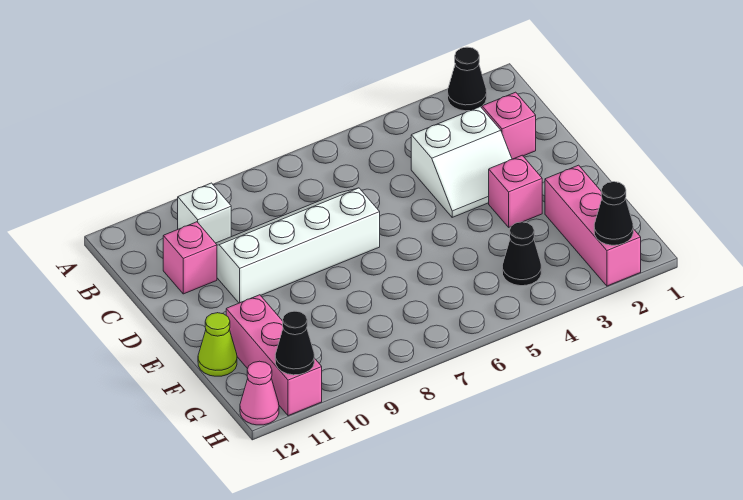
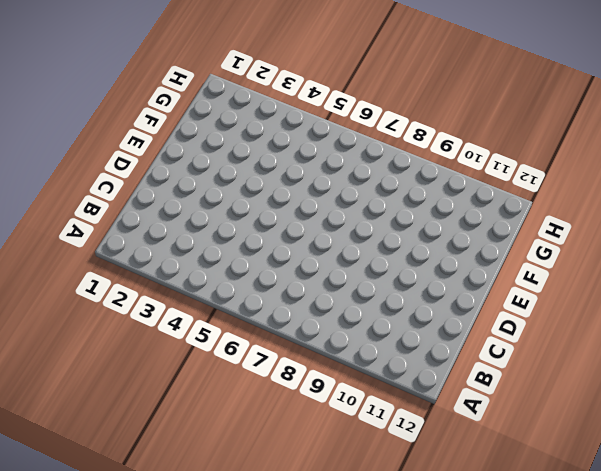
none -> black 1x1 cone [448,47,487,111]
none -> white 1x1 brick [178,183,231,243]
none -> pink 1x1 brick [482,92,536,159]

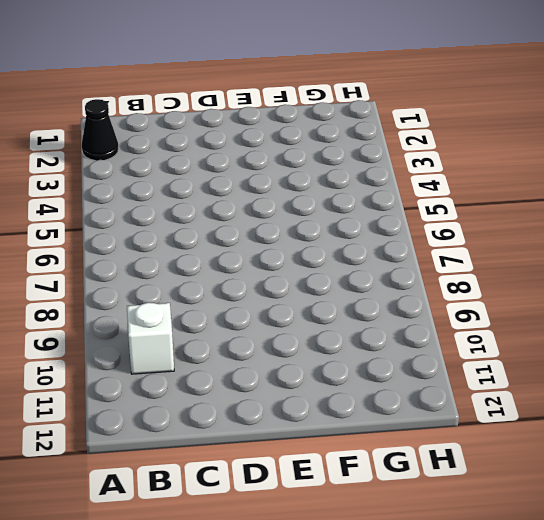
none -> pink 1x1 brick [482,92,536,159]
none -> white 2x2 slope [411,107,512,217]
none -> white 2x4 slope [216,188,380,303]

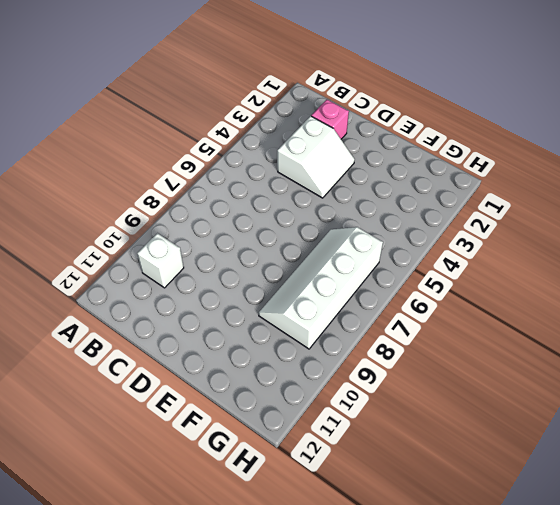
white 2x4 slope [259,227,383,349] -> white 2x4 slope moved to [216,188,380,303]
none -> black 1x1 cone [448,47,487,111]
none -> pink 1x1 brick [163,222,217,294]
none -> pink 1x1 brick [489,155,542,227]

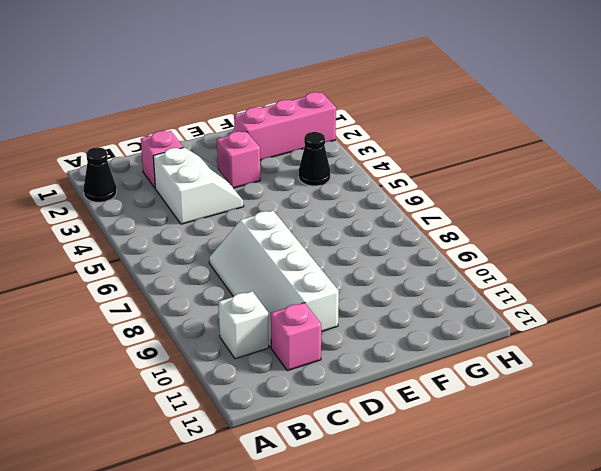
none -> pink 1x3 brick [226,295,322,416]
none -> lime 1x1 cone [198,313,237,376]
none -> pink 1x1 cone [240,361,279,425]

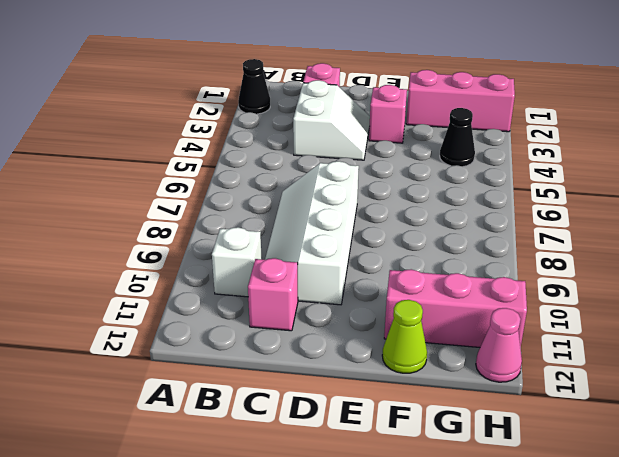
none -> black 1x1 cone [594,182,633,245]
none -> black 1x1 cone [275,311,314,375]

